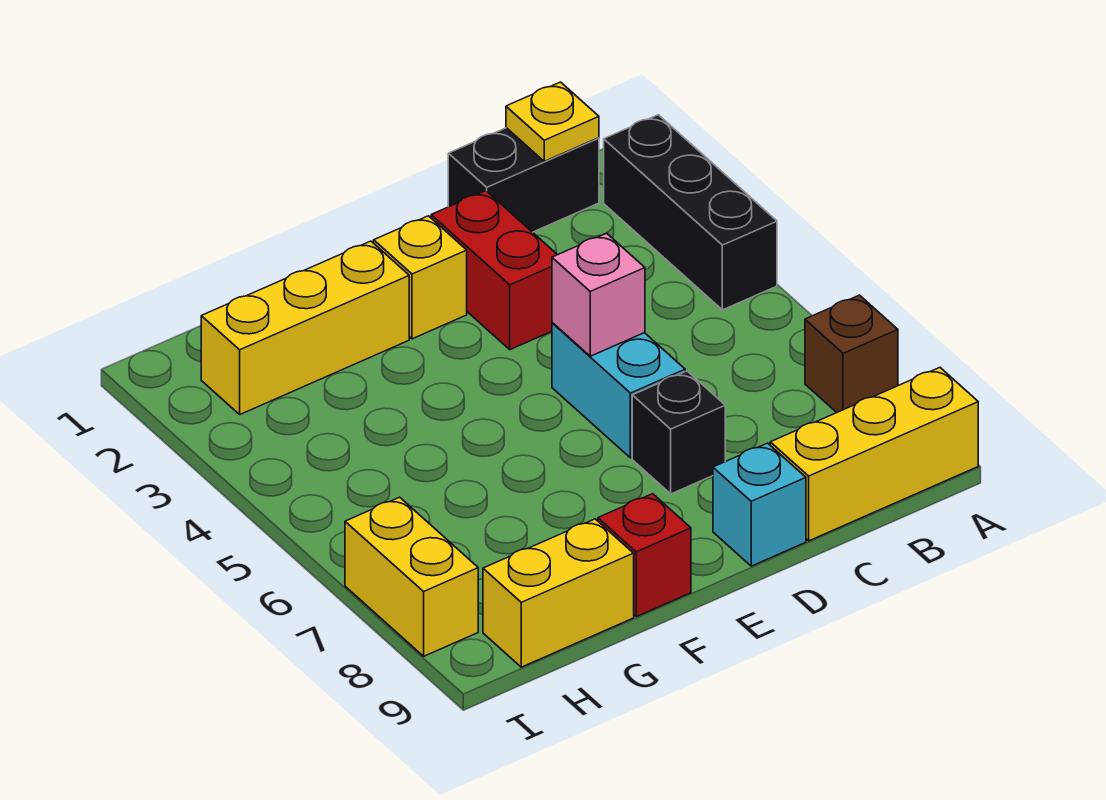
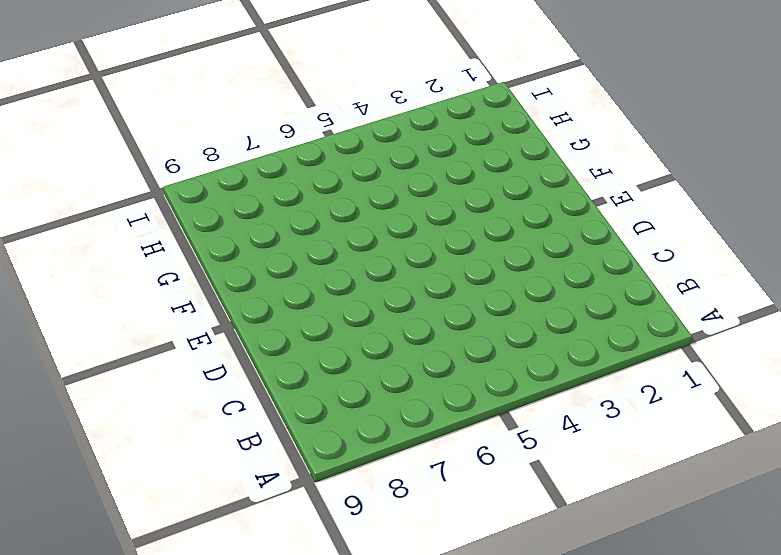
none -> black 1x3 brick [604,115,777,310]
none -> brown 1x1 brick [805,295,898,412]
none -> yellow 1x3 brick [770,368,978,541]

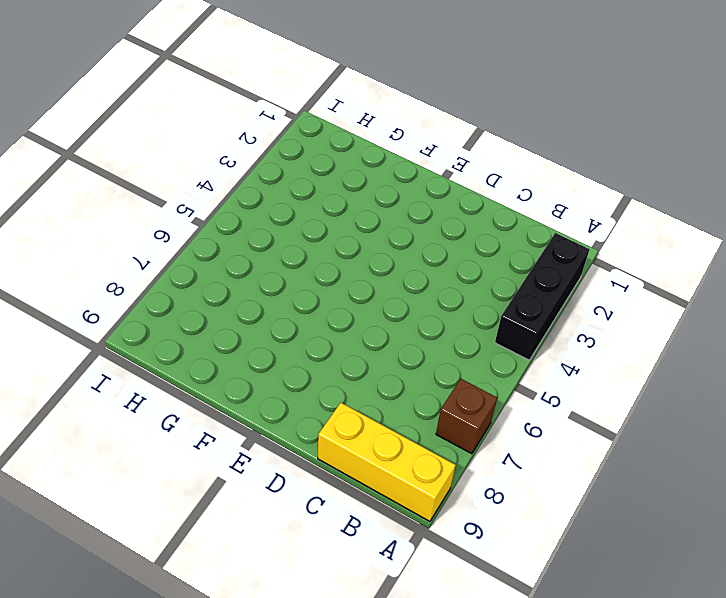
none -> black 1x2 brick [448,128,599,232]
none -> red 1x2 brick [431,191,557,350]
none -> cyan 1x2 brick [552,323,685,458]

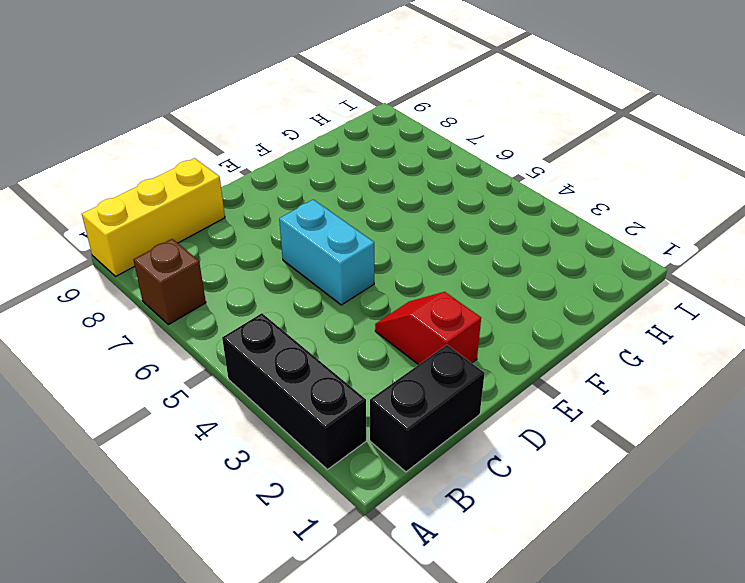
red 1x2 slope [375,292,481,365] -> red 1x2 brick [431,191,557,350]
none -> black 1x1 brick [632,371,725,494]
none -> cyan 1x1 brick [713,443,806,566]
none -> yellow 1x1 brick [374,216,467,339]

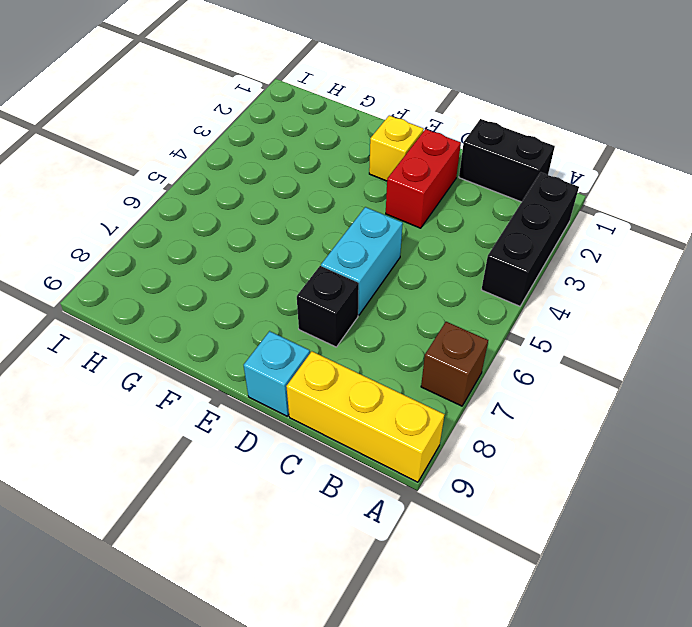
none -> yellow 1x3 brick [201,241,409,414]
none -> red 1x1 brick [598,494,691,617]
none -> yellow 1x2 brick [483,519,634,667]

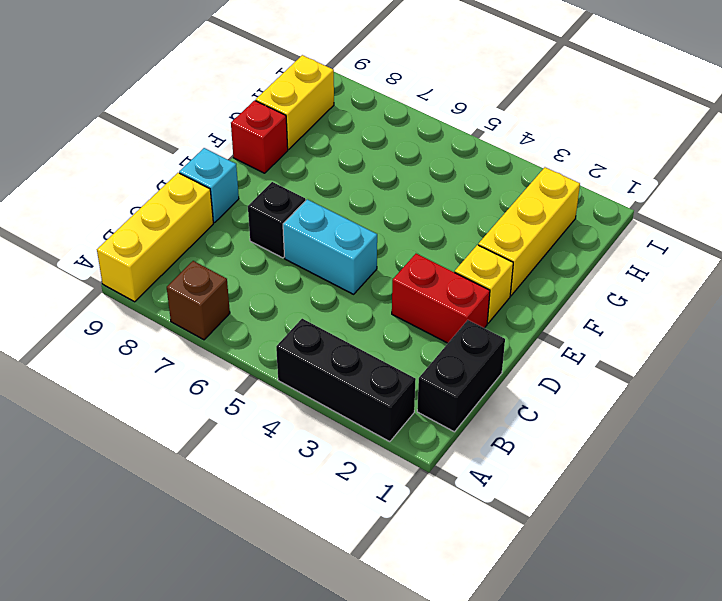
none -> yellow 1x2 brick [345,497,478,656]
none -> yellow 1x1 plate [506,82,599,161]
none -> pink 1x1 brick [552,233,645,356]

